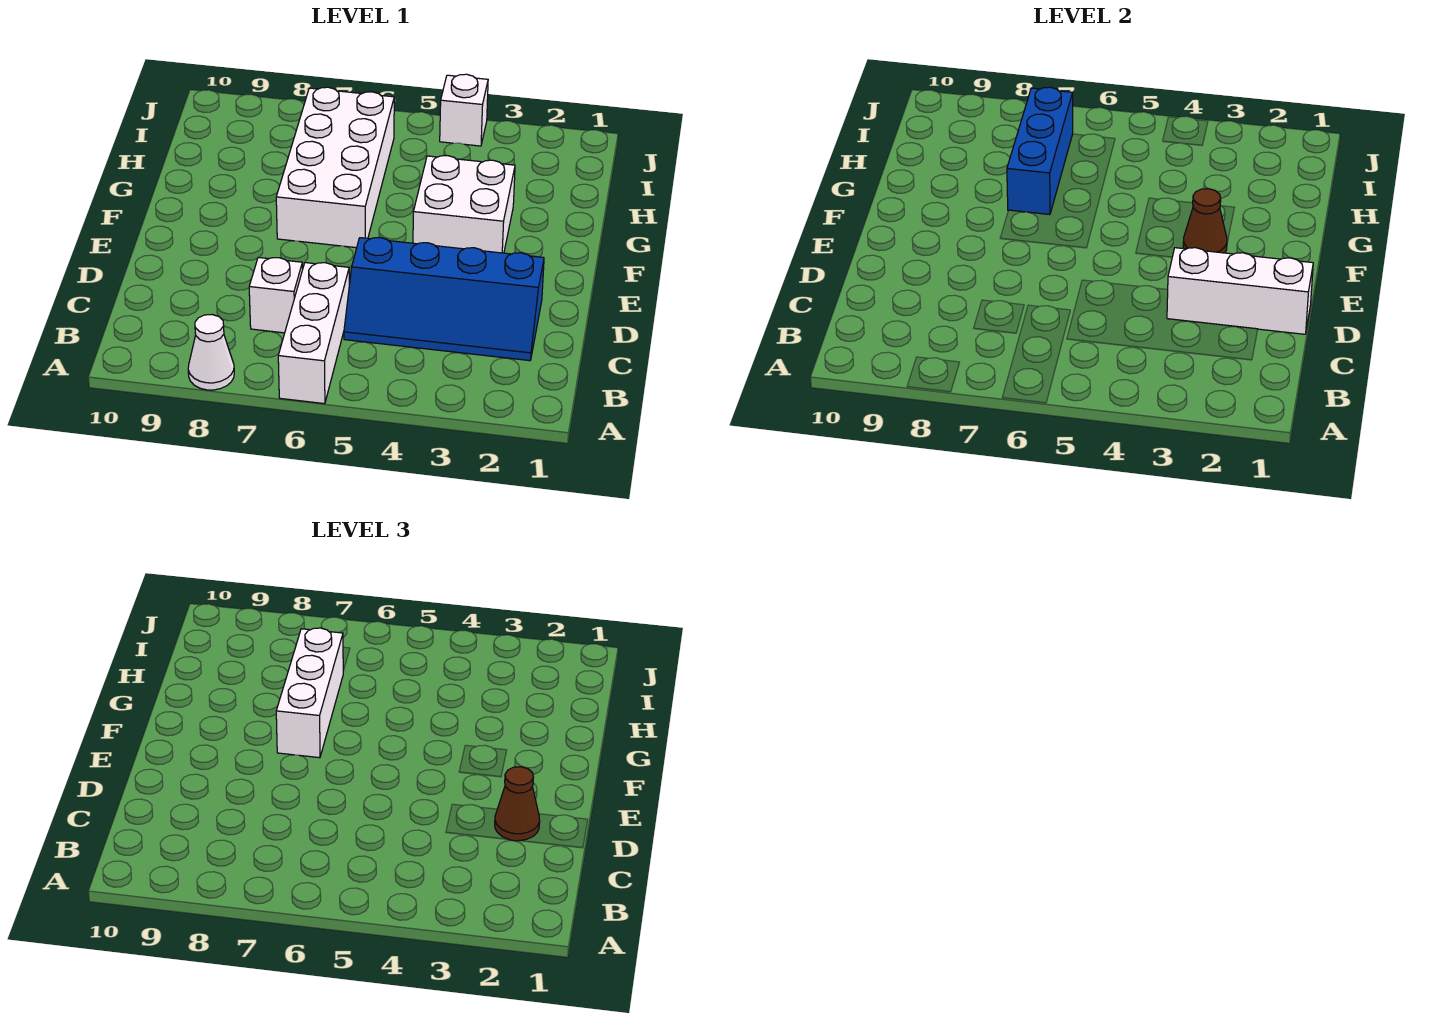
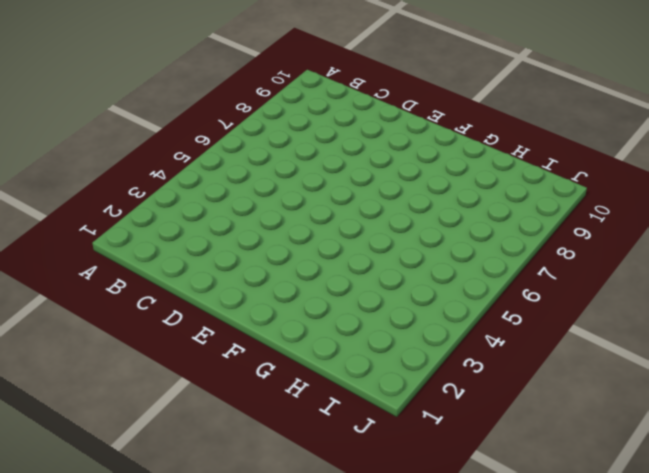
none -> white 1x3 brick [278,263,349,404]
none -> white 1x1 cone [188,315,234,390]
none -> blue 2x4 slope [344,238,544,361]

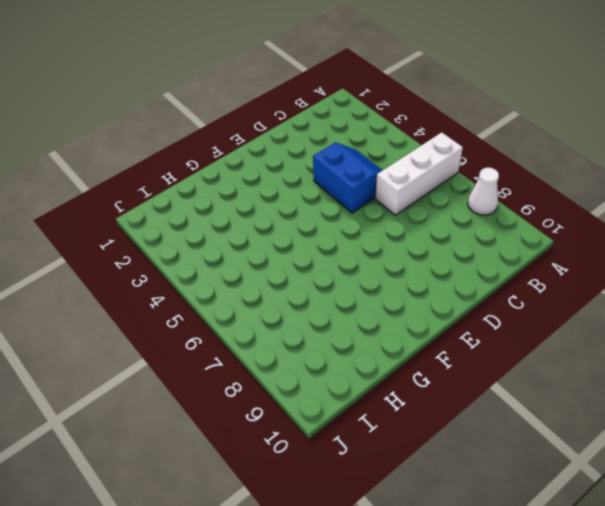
blue 2x2 slope [313,142,383,213] -> blue 2x4 slope [344,238,544,361]
none -> white 1x1 brick [249,257,303,333]
none -> white 2x2 brick [413,156,515,253]
none -> white 2x4 brick [276,87,394,248]

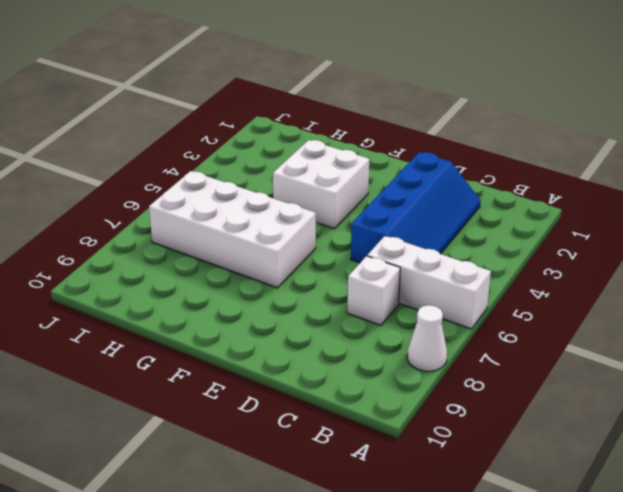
none -> white 1x1 brick [440,74,488,146]
none -> white 1x3 brick [1167,248,1313,334]
none -> brown 1x1 cone [1183,189,1227,253]

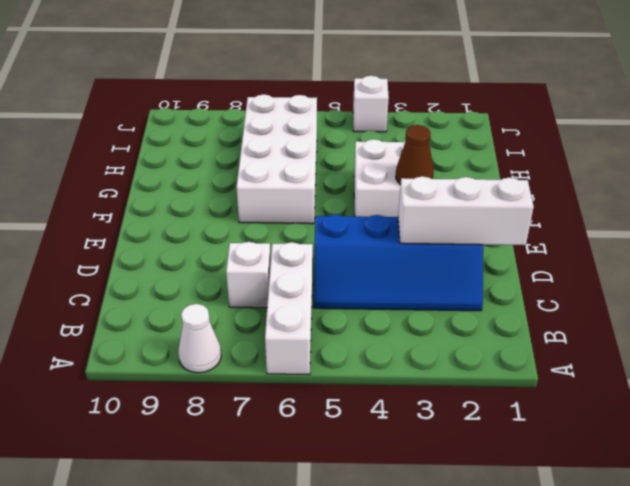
none -> blue 1x3 brick [1007,87,1073,215]
none -> brown 1x1 cone [495,767,540,841]
none -> white 1x3 brick [276,628,343,758]

